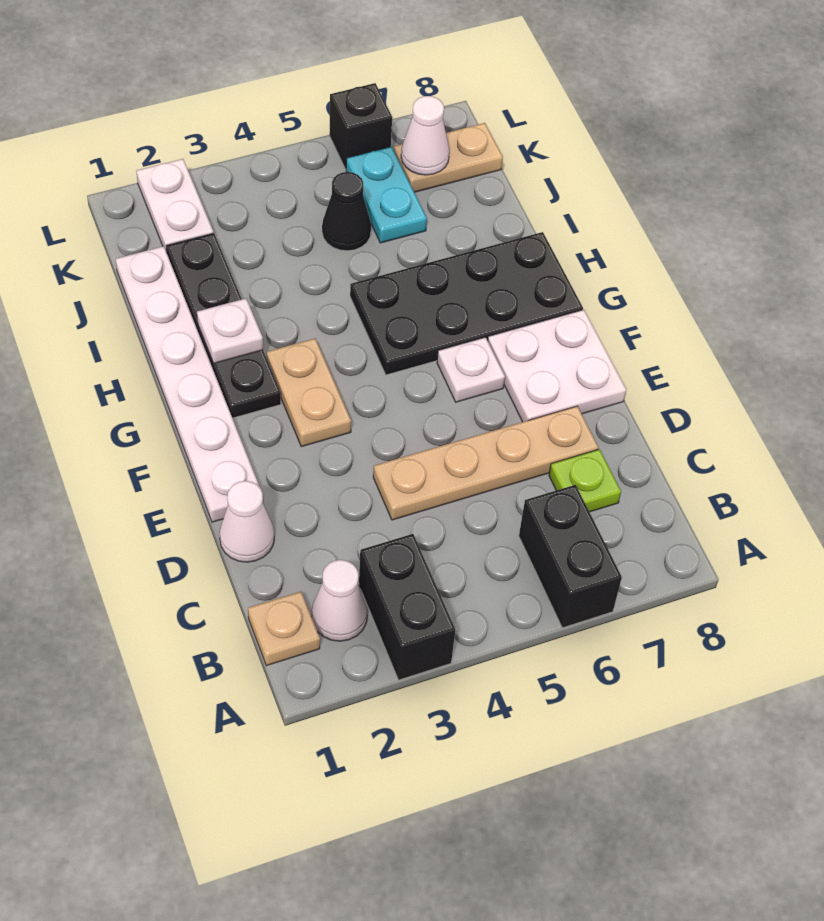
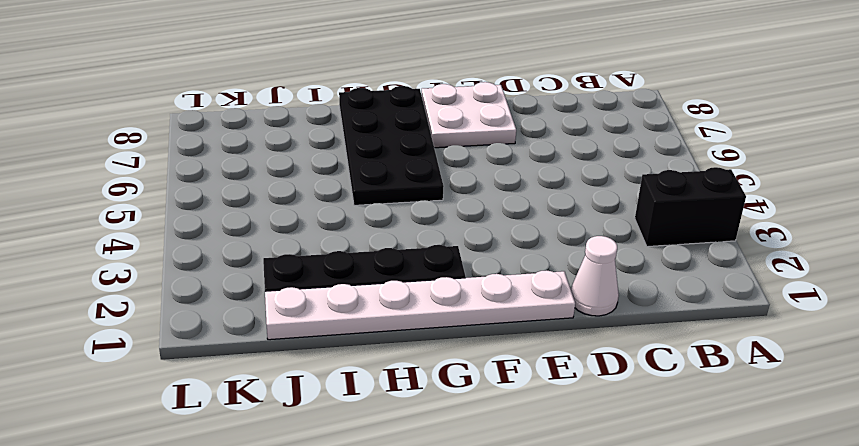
none -> black 1x2 brick [519,485,622,628]
none -> tan 1x1 plate [248,592,320,666]
none -> white 1x1 cone [312,560,368,641]

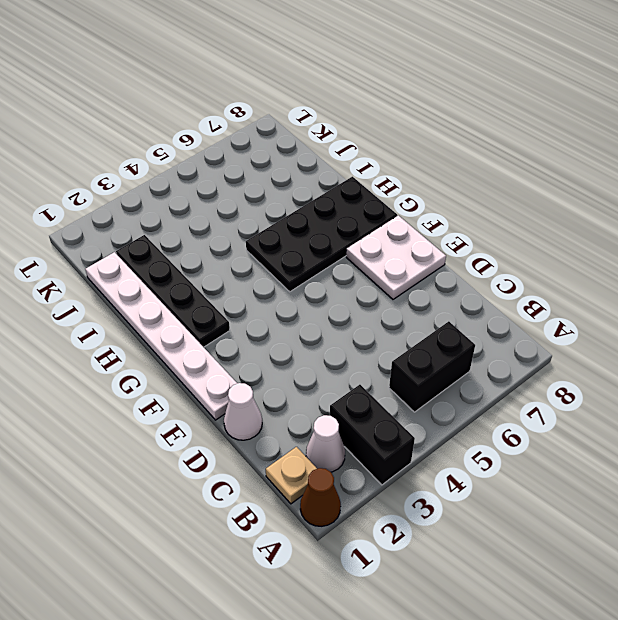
brown 1x1 cone [300,468,341,526] -> none
black 1x2 brick [389,321,475,412] -> black 1x2 brick turned to [519,485,622,628]
none -> lime 1x1 plate [549,449,621,512]
none -> tan 1x4 plate [373,406,599,520]
none -> tan 1x2 plate [266,339,351,447]

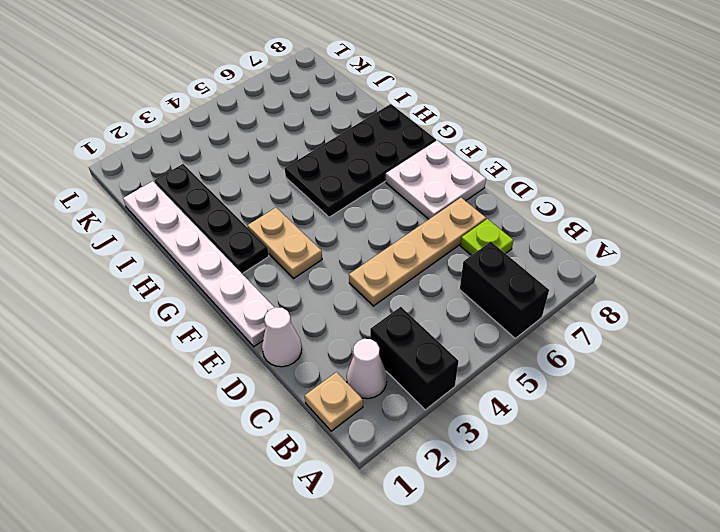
none -> white 1x1 plate [437,337,505,402]
none -> black 1x1 cone [322,172,371,251]
none -> cyan 1x2 plate [346,147,427,243]

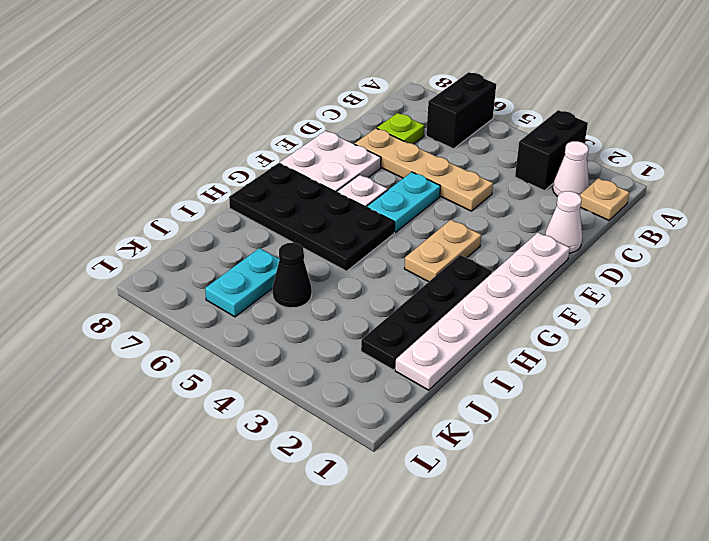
cyan 1x2 plate [367,172,441,232] -> none
none -> white 1x2 plate [137,159,214,253]
none -> tan 1x2 plate [394,123,503,192]
none -> black 1x1 brick [329,83,392,169]

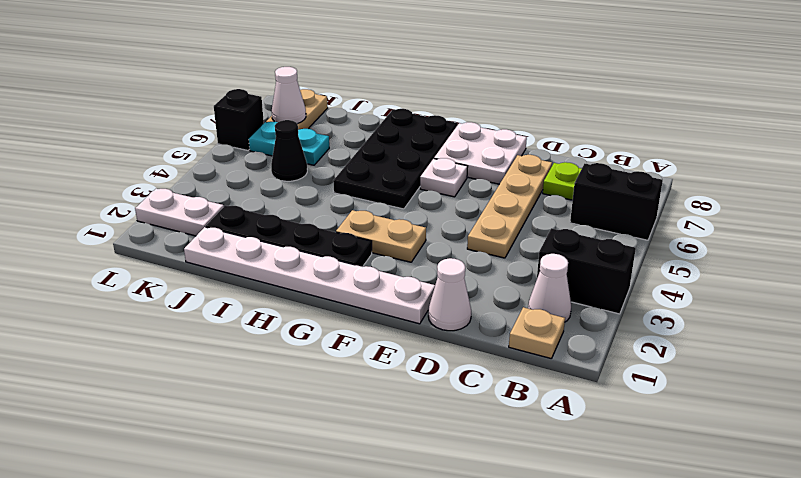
none -> white 1x1 plate [197,299,263,363]

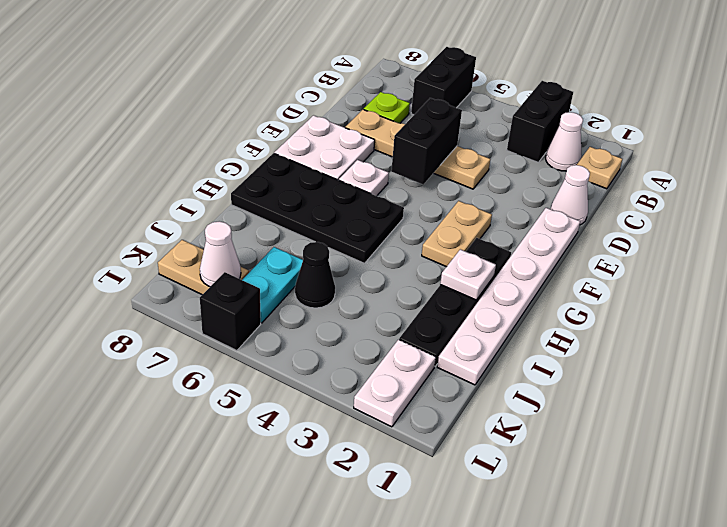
black 1x2 brick [391,98,462,185] -> none

